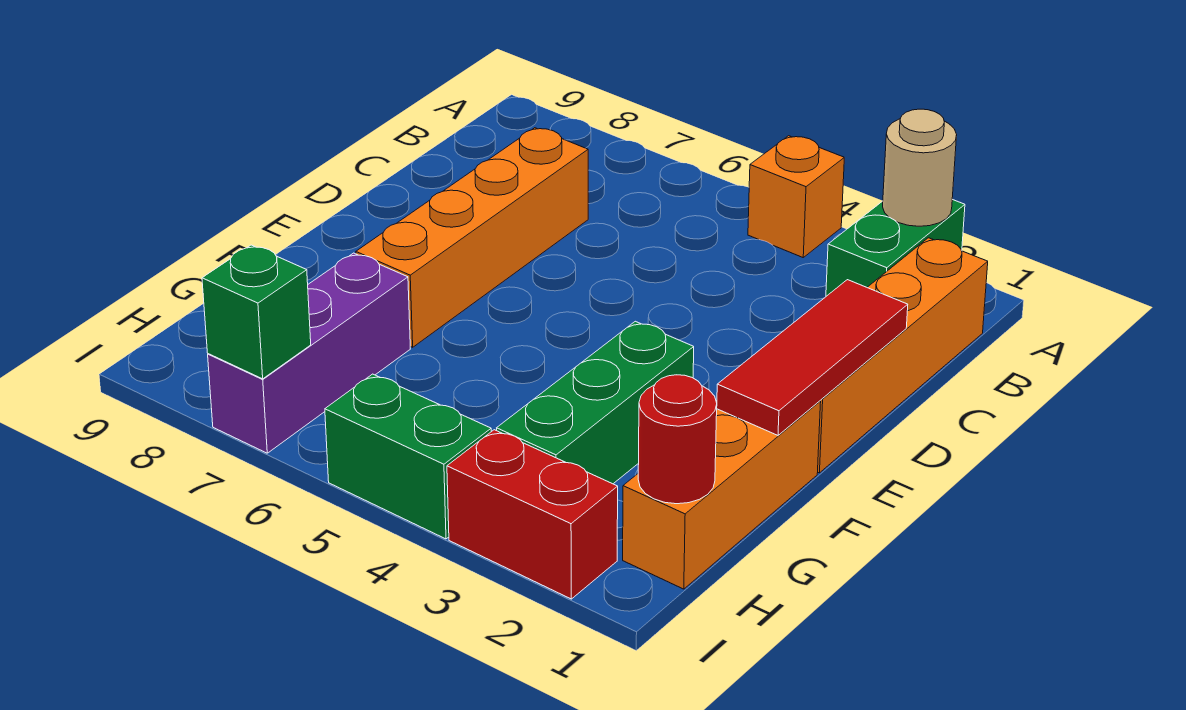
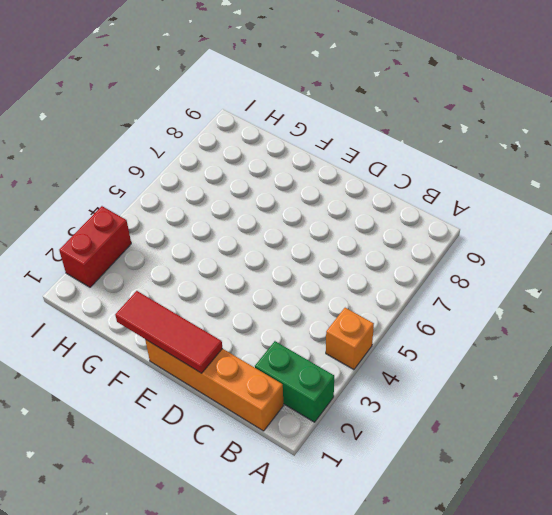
none -> orange 1x4 brick [356,128,588,347]
none -> orange 1x3 brick [623,401,821,589]
none -> green 1x3 brick [497,321,694,484]

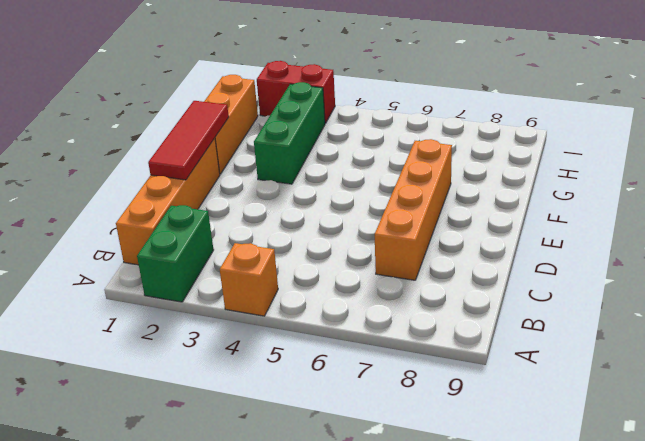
none -> purple 1x3 brick [208,253,410,453]
none -> green 1x2 brick [325,374,491,539]
none -> tan 1x1 round brick [883,109,957,226]

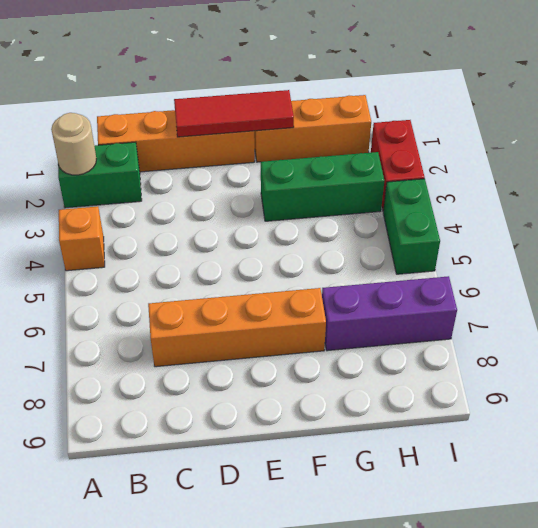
none -> red 1x1 round brick [638,375,717,504]
none -> green 1x1 brick [202,245,311,379]

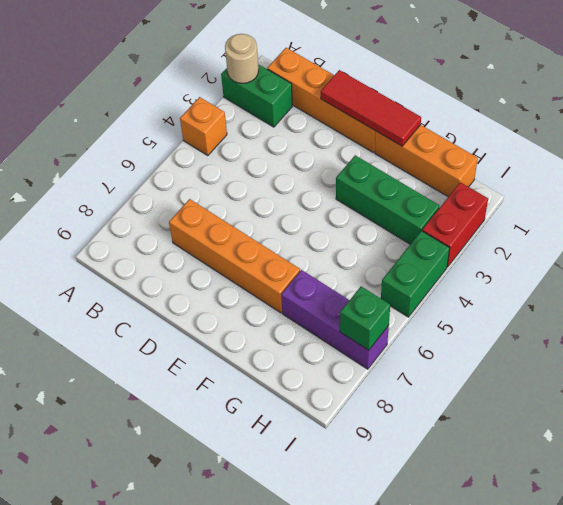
none -> red 1x1 round brick [638,375,717,504]

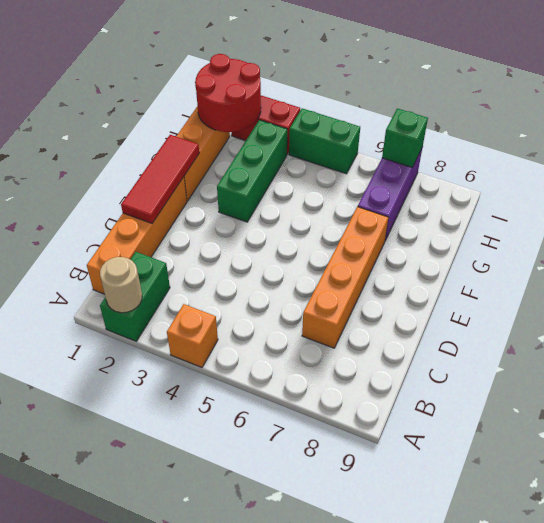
red 2x2 round brick [195,54,261,132] -> red 1x1 round brick [638,375,717,504]

